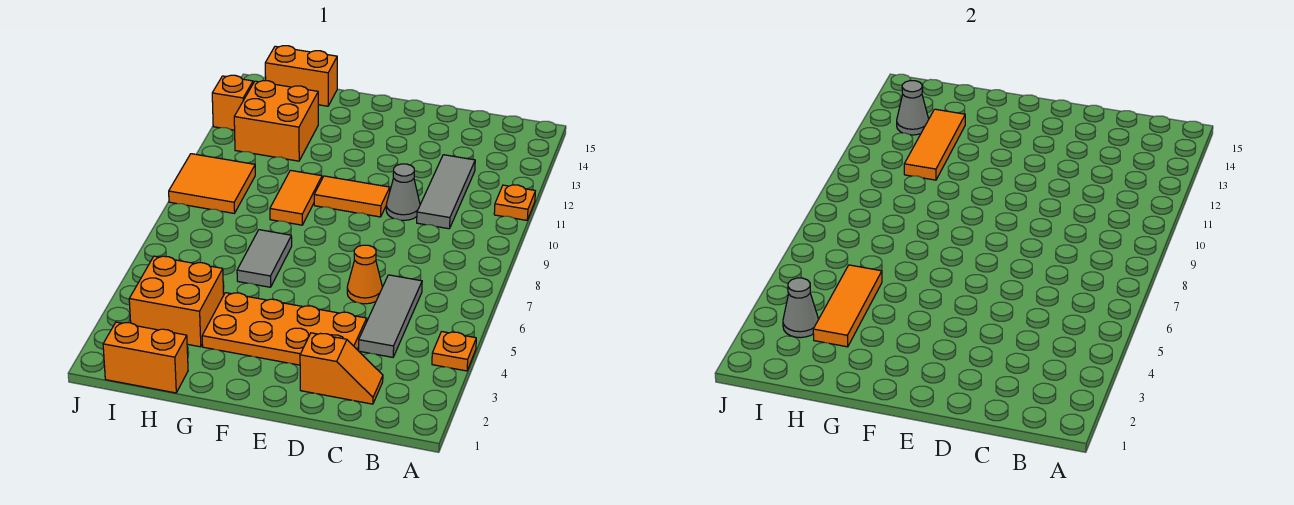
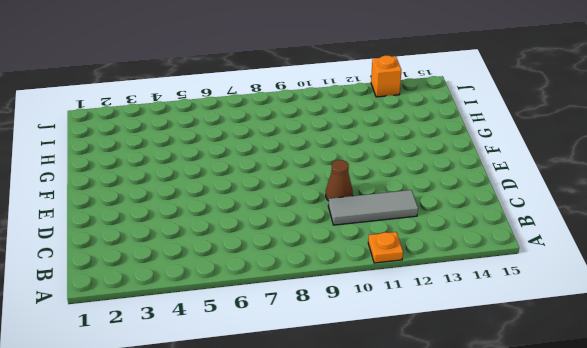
brown 1x1 cone [326,160,353,201] -> grey 1x1 cone [386,164,420,220]
none -> orange 1x1 plate [432,332,476,371]
none -> orange 1x2 slope [300,333,383,404]
none -> grey 1x3 tile [359,275,422,357]

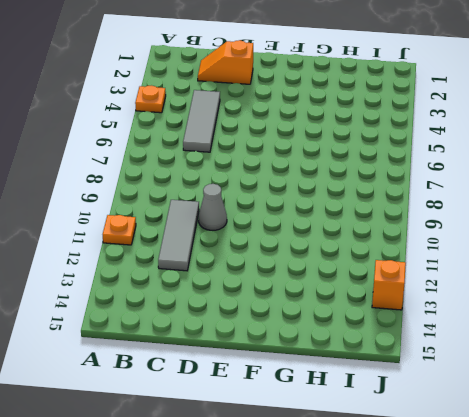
none -> orange 2x4 plate [202,293,367,365]
none -> orange 1x1 cone [347,245,382,304]
none -> orange 1x2 tile [314,176,390,217]

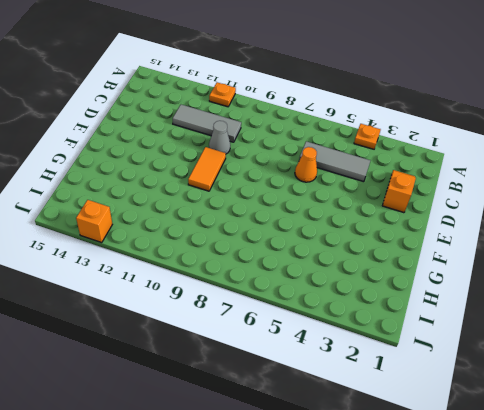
none -> orange 2x4 plate [202,293,367,365]
none -> grey 1x2 tile [237,230,292,287]
none -> orange 1x2 tile [270,170,322,225]

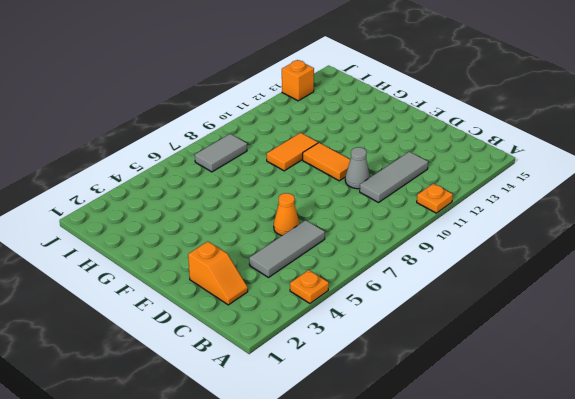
grey 1x2 tile [195,134,247,172] -> grey 1x2 tile moved to [237,230,292,287]
none -> orange 2x4 plate [202,293,367,365]
none -> orange 1x2 brick [103,322,188,393]
none -> orange 2x2 brick [129,256,224,347]

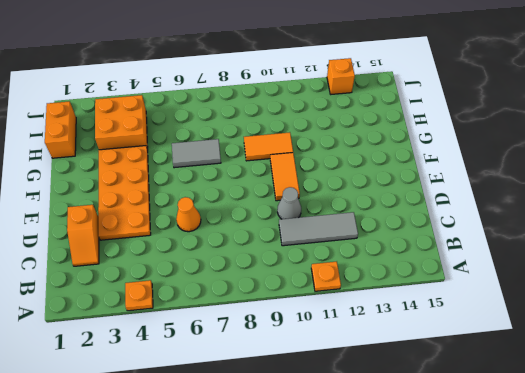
none -> grey 1x3 tile [359,275,422,357]
none -> orange 2x2 brick [234,80,318,161]
none -> orange 1x2 brick [265,46,337,106]

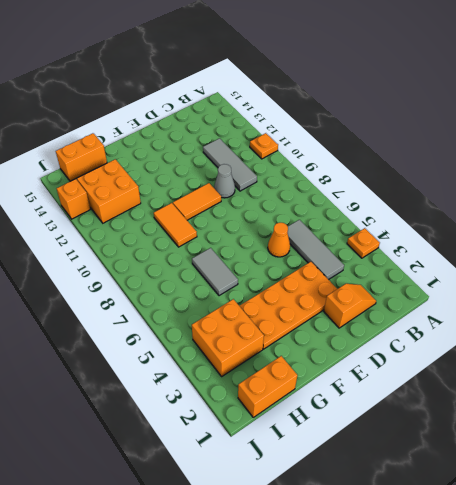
none -> orange 2x2 tile [169,154,255,213]
none -> orange 1x3 tile [813,265,882,347]
none -> orange 1x3 tile [904,109,965,180]

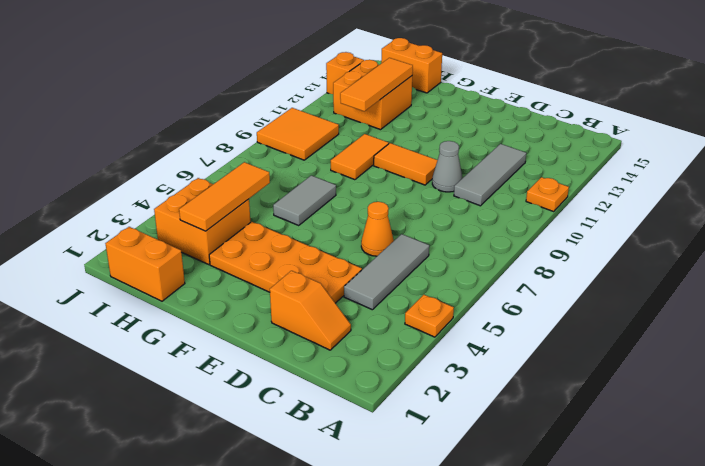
none -> grey 1x1 cone [783,278,818,338]
none -> grey 1x1 cone [897,80,929,135]

